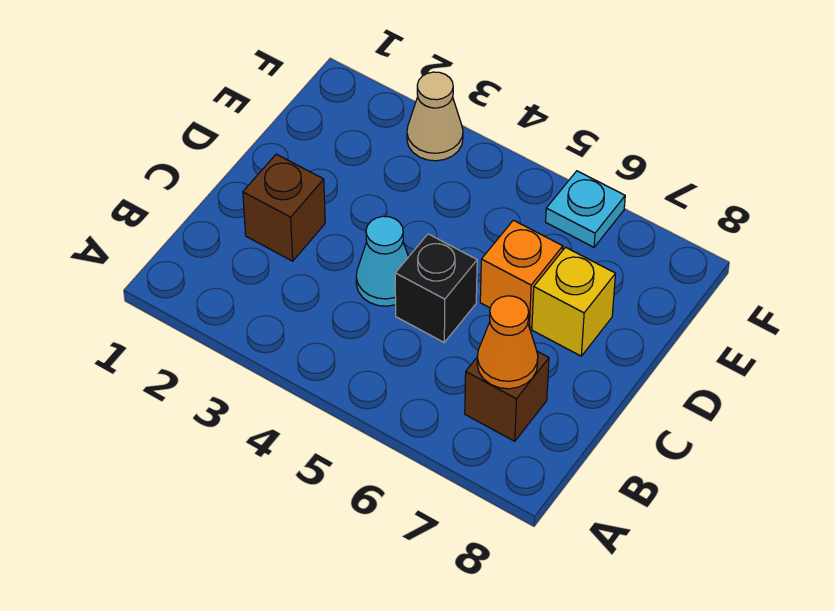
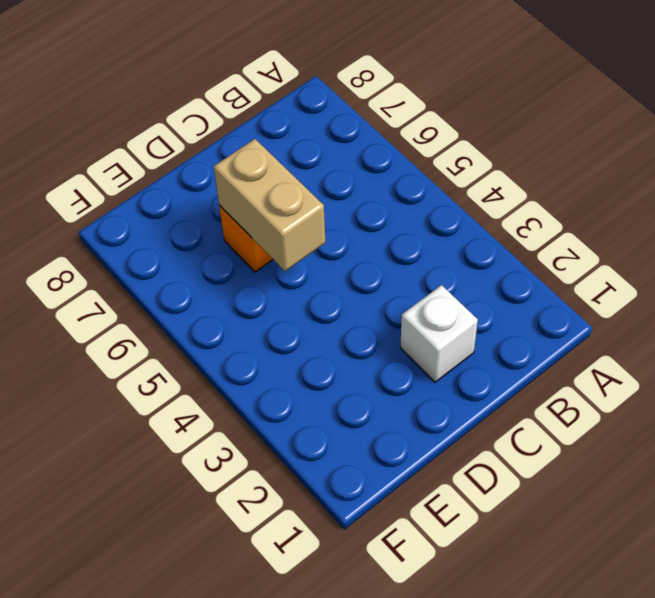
white 1x1 brick [400,285,478,382] -> brown 1x1 brick [243,154,325,261]
tan 1x2 brick [214,139,326,271] -> none
none -> brown 1x1 brick [465,351,549,441]
none -> cyan 1x1 cone [356,216,408,306]

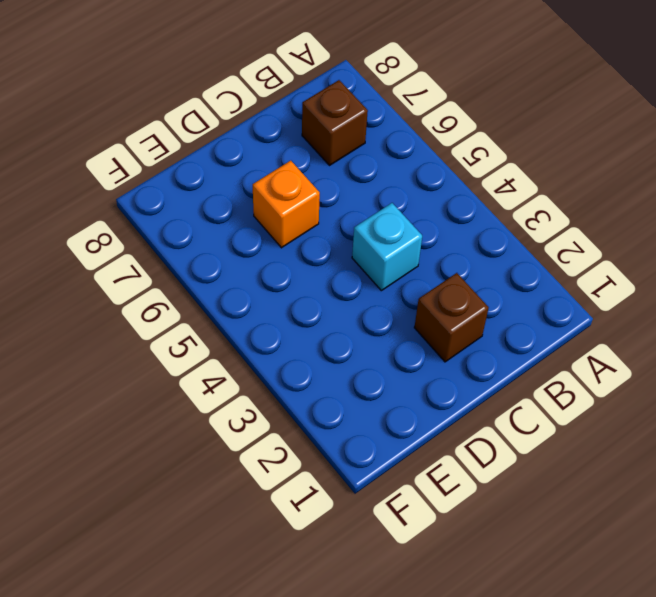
cyan 1x1 brick [352,203,422,291] -> cyan 1x1 cone [356,216,408,306]
none -> black 1x1 brick [395,234,477,342]
none -> yellow 1x1 brick [532,247,615,356]

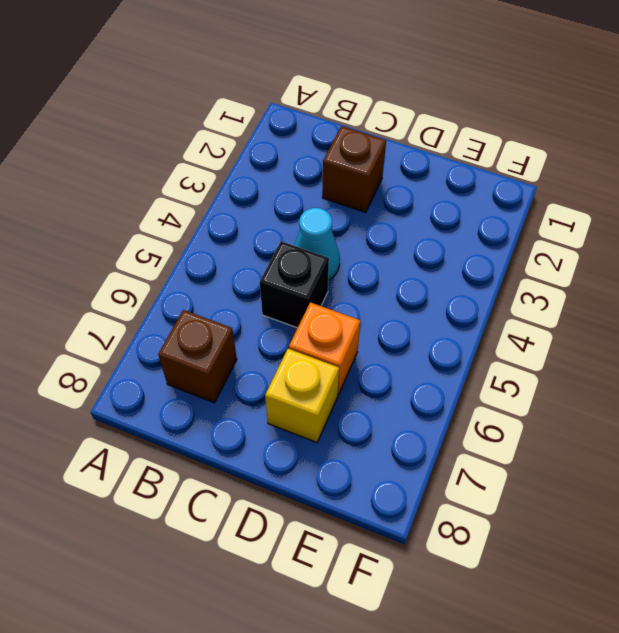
none -> tan 1x1 cone [407,72,463,161]
none -> cyan 1x1 plate [546,171,625,247]

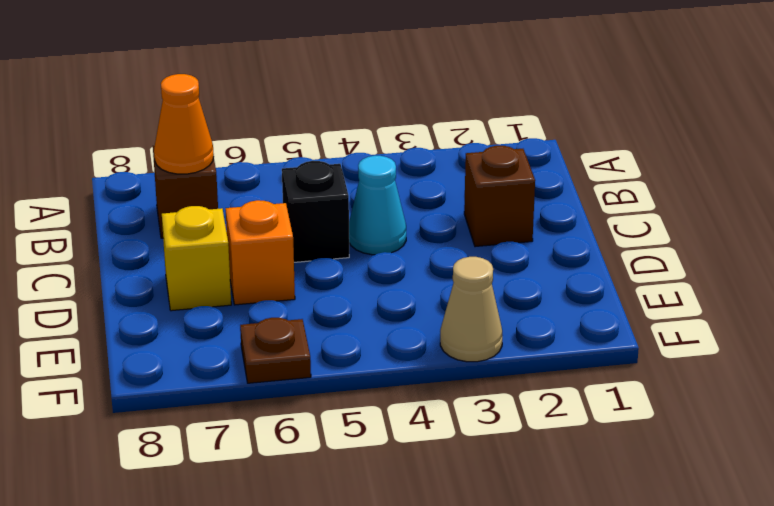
brown 1x1 plate [240,318,311,383] -> cyan 1x1 plate [546,171,625,247]

